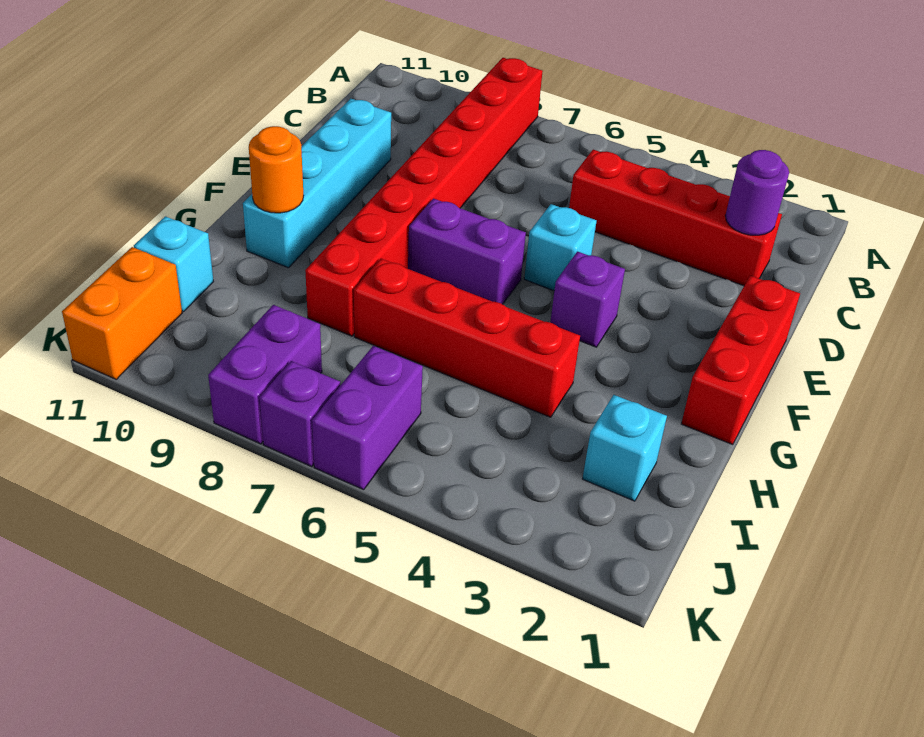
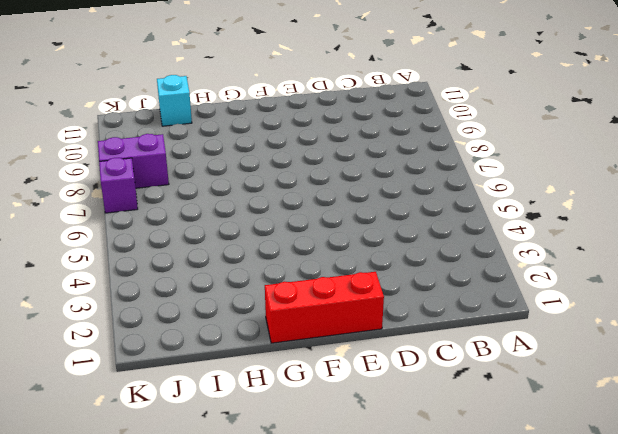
none -> red 1x8 brick [305,58,543,336]
none -> red 1x4 brick [569,150,782,286]
none -> cyan 1x4 brick [243,99,391,268]

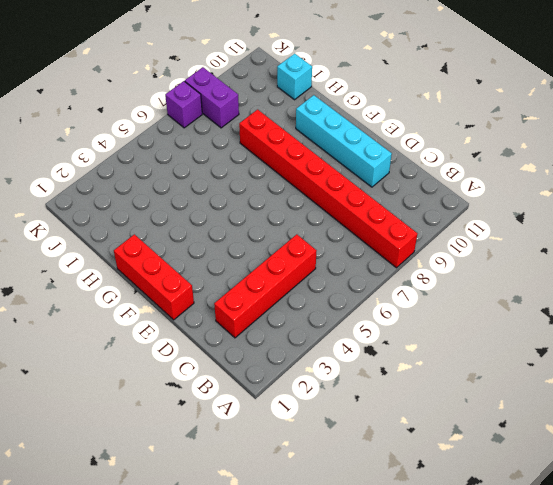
none -> cyan 1x1 brick [524,204,596,291]
none -> purple 1x1 brick [550,252,625,347]
none -> purple 1x2 brick [408,199,526,304]

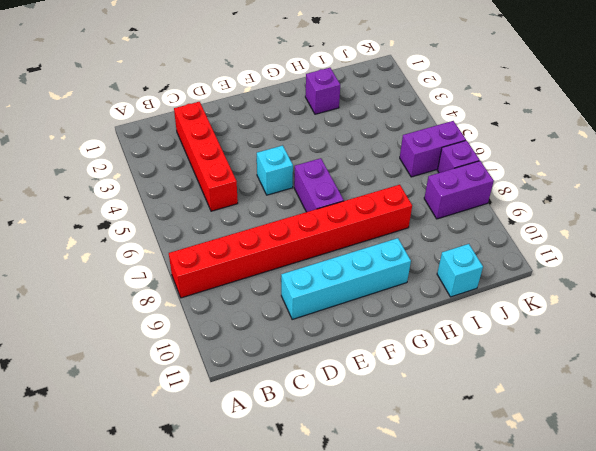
purple 1x1 brick [305,68,340,114] -> purple 1x1 brick moved to [550,252,625,347]
none -> red 1x3 brick [681,276,800,445]
none -> red 1x4 brick [354,259,580,417]
none -> cyan 1x1 brick [582,395,667,501]

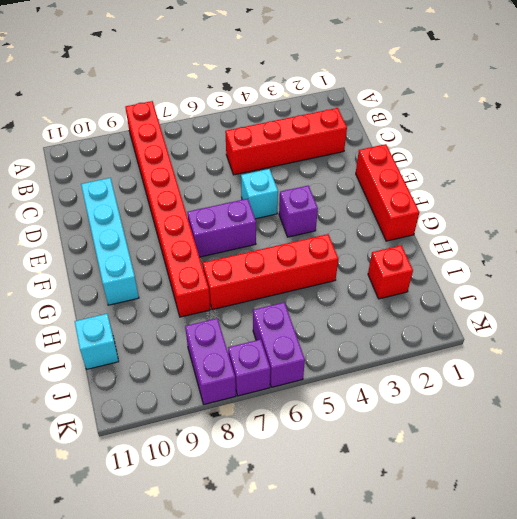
red 1x1 brick [368,245,413,299] -> cyan 1x1 brick [582,395,667,501]
none -> orange 1x2 brick [62,247,182,379]
none -> purple 1x1 round brick [725,150,789,235]
none -> orange 1x1 round brick [249,126,303,213]

